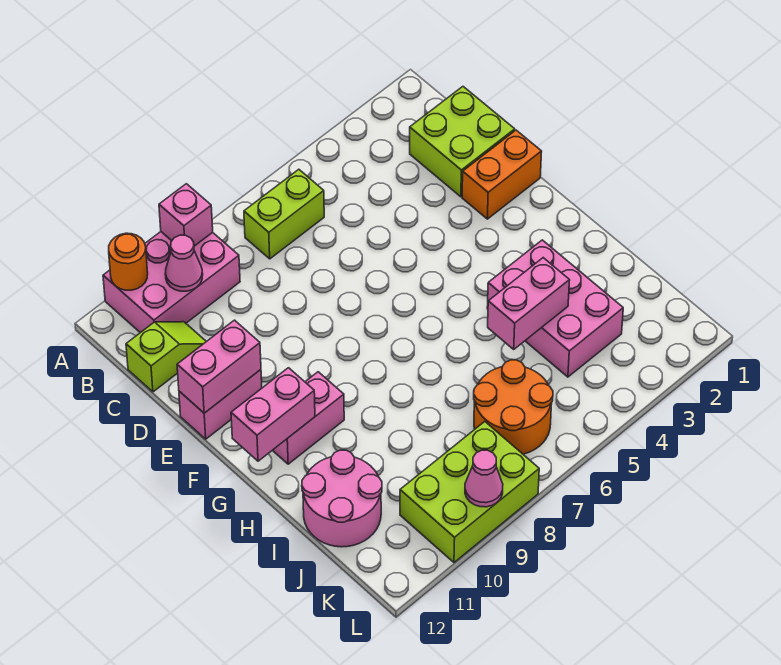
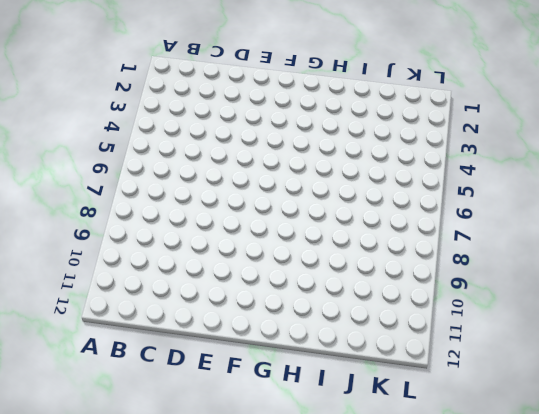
none -> pink 2x3 brick [103,232,240,333]
none -> lime 1x2 brick [244,169,324,259]
none -> lime 2x2 brick [410,87,515,197]

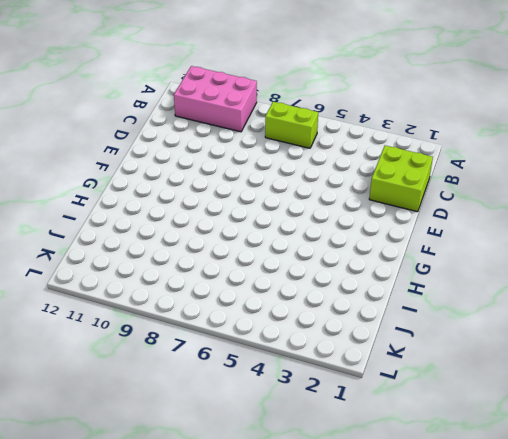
none -> lime 1x2 slope [126,322,206,392]
none -> orange 1x2 brick [462,130,542,219]
none -> pink 1x2 brick [179,370,262,439]

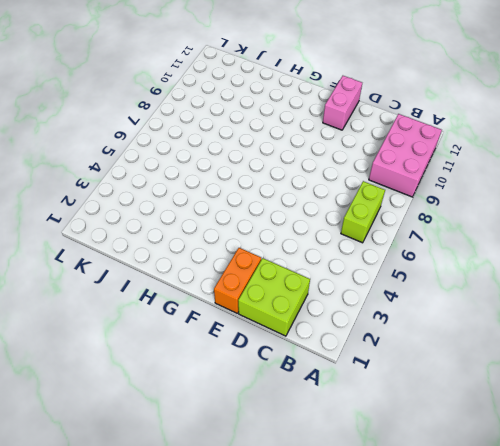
none -> lime 1x2 slope [126,322,206,392]
none -> pink 1x2 brick [273,372,344,464]
none -> pink 2x3 brick [487,240,623,377]

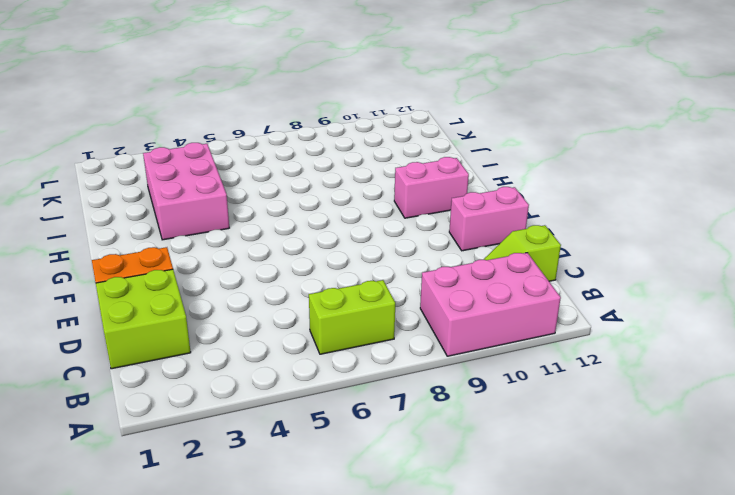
none -> pink 2x2 round brick [302,450,382,547]
none -> orange 2x2 round brick [474,360,553,454]
none -> lime 2x3 brick [400,422,539,562]

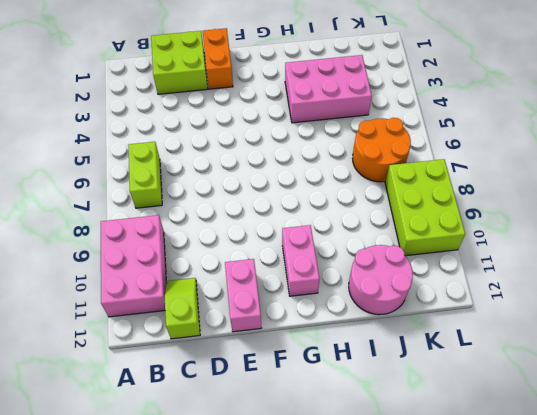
none -> pink 1x1 brick [159,184,213,246]
none -> orange 1x1 round brick [109,233,148,290]
none -> pink 1x1 cone [165,235,203,291]

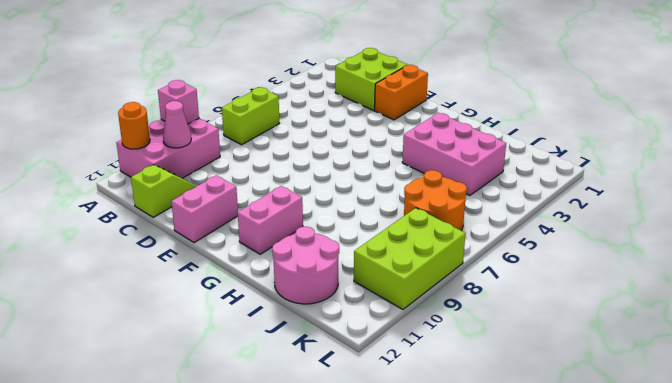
none -> pink 1x2 brick [177,320,261,413]
none -> pink 1x2 brick [231,368,315,461]
none -> pink 1x2 brick [488,258,570,349]

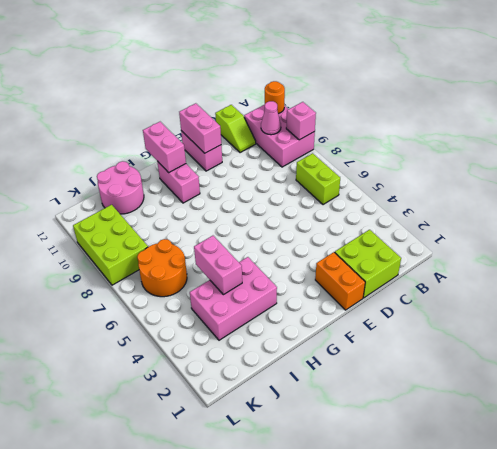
none -> pink 1x1 cone [465,450,503,507]

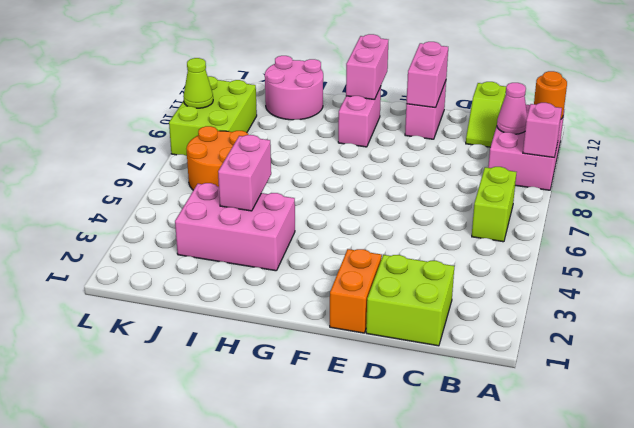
lime 1x1 cone [183,58,213,108] -> pink 1x1 cone [465,450,503,507]

